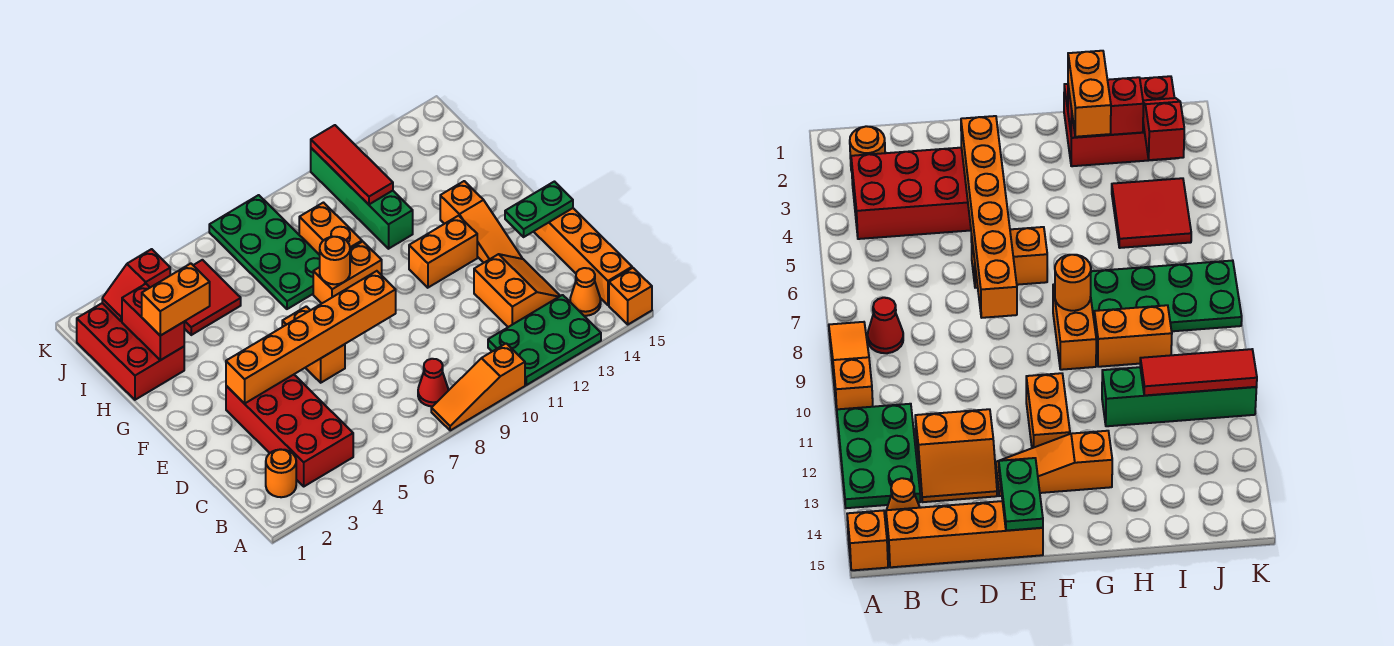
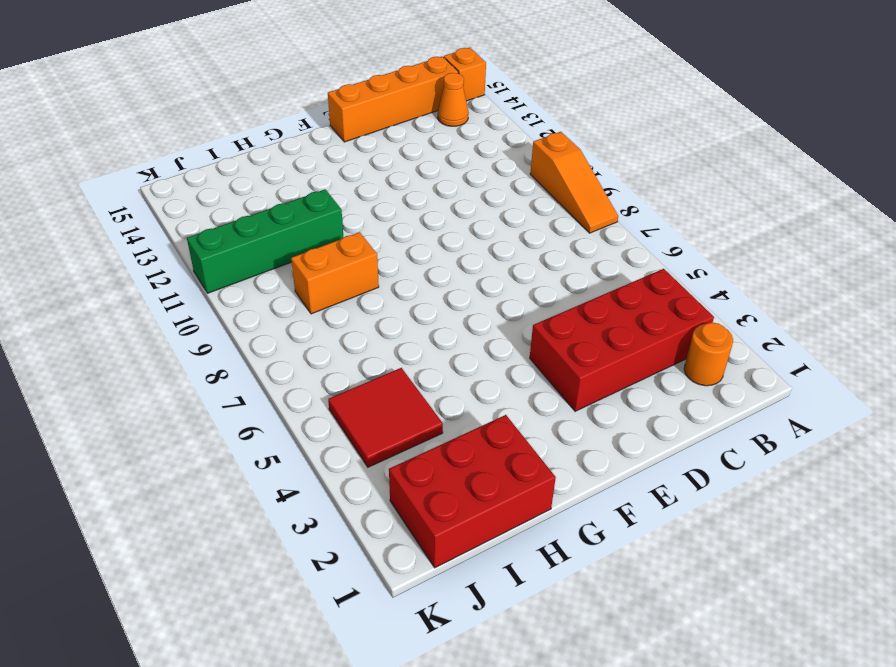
none -> green 2x3 plate [488,295,601,385]
none -> red 1x1 cone [418,359,448,406]
none -> orange 2x2 slope [474,254,560,327]

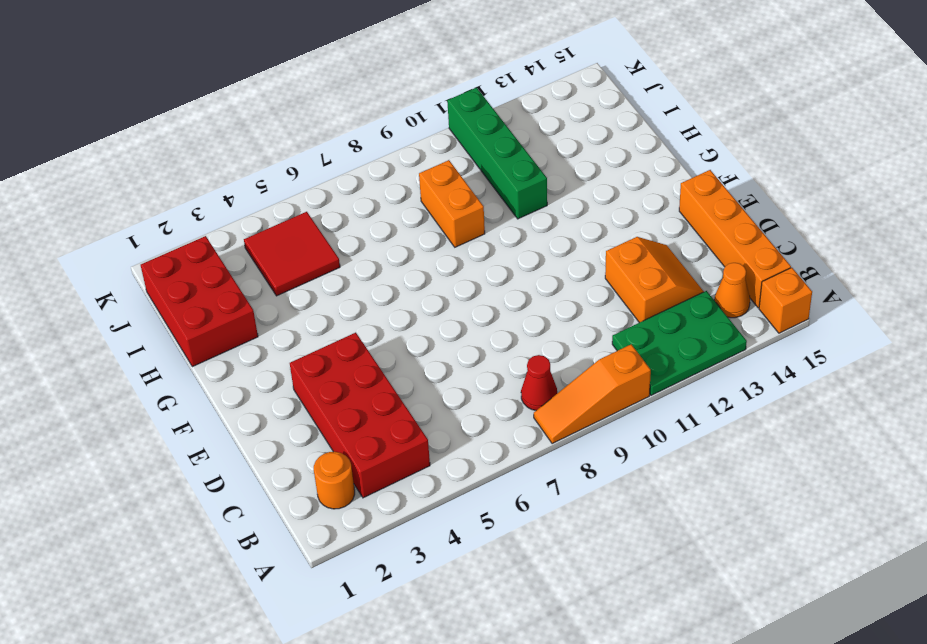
none -> orange 1x2 brick [282,306,345,383]
none -> orange 1x3 slope [440,181,522,263]
none -> orange 1x2 brick [409,216,477,288]

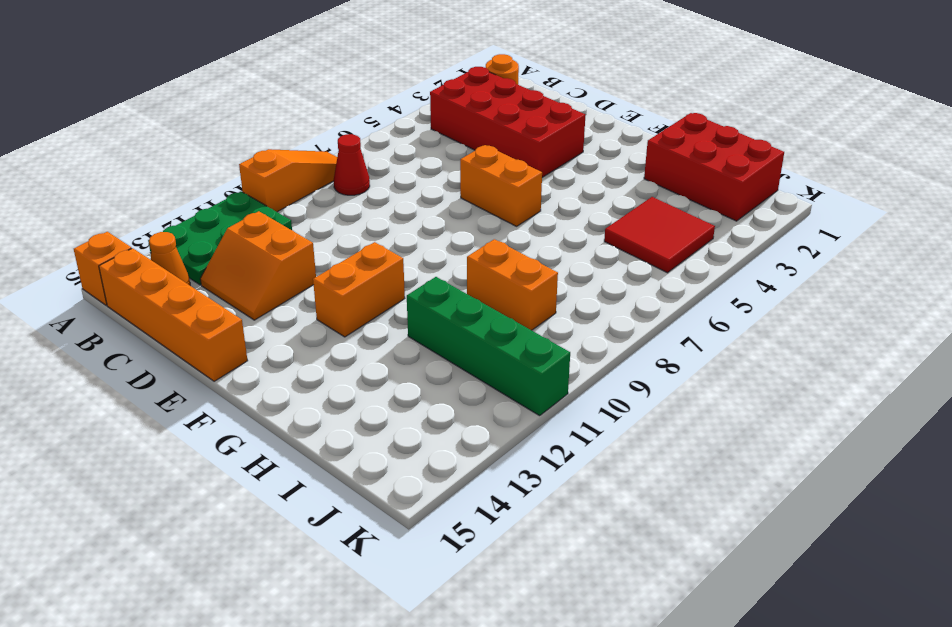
none -> orange 1x3 slope [440,181,522,263]
none -> orange 1x2 brick [313,242,382,303]
none -> green 2x4 plate [209,195,320,309]

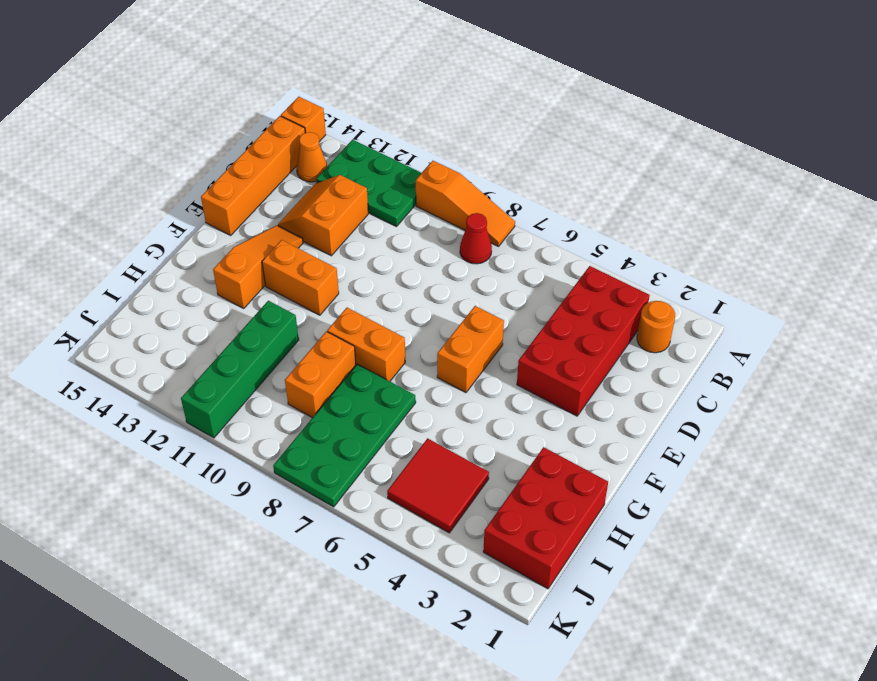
none -> orange 1x6 brick [226,271,396,404]
none -> green 1x2 plate [505,182,573,237]
none -> orange 1x1 round brick [320,237,350,284]

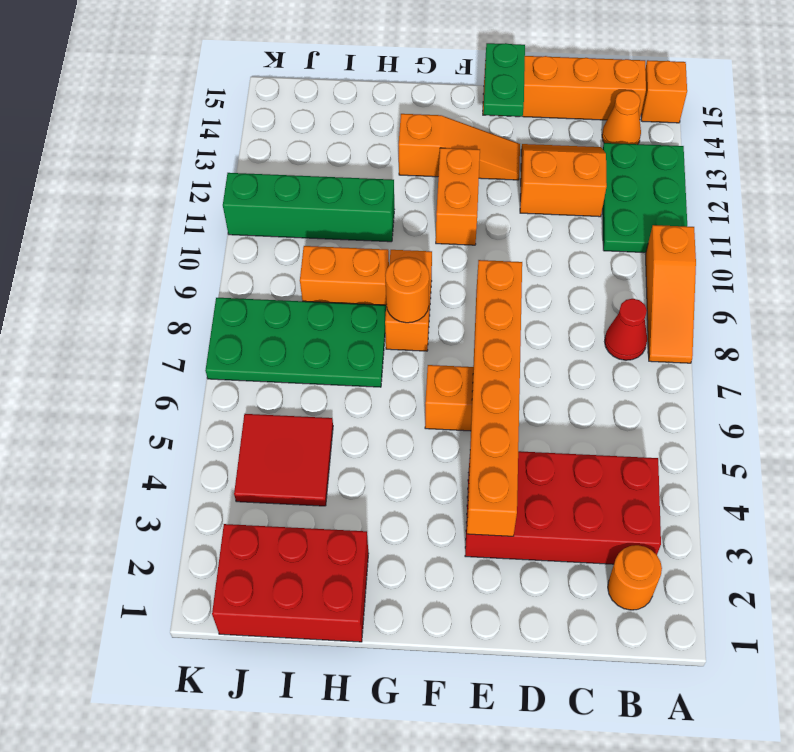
none -> red 1x2 brick [122,284,184,360]
none -> red 1x3 tile [311,125,393,204]
none -> red 1x2 slope [102,249,170,321]

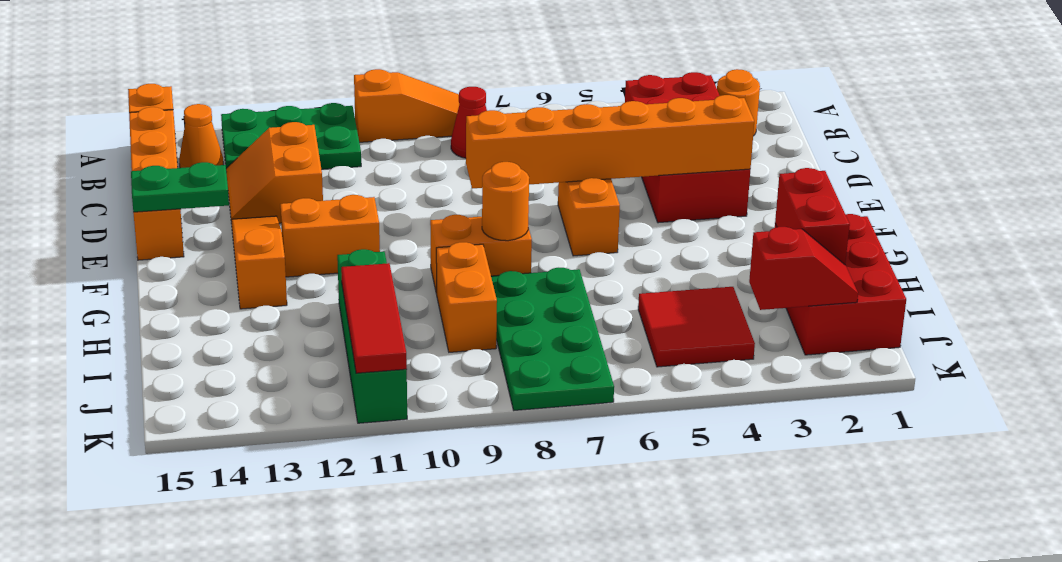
none -> orange 1x2 brick [142,264,210,336]

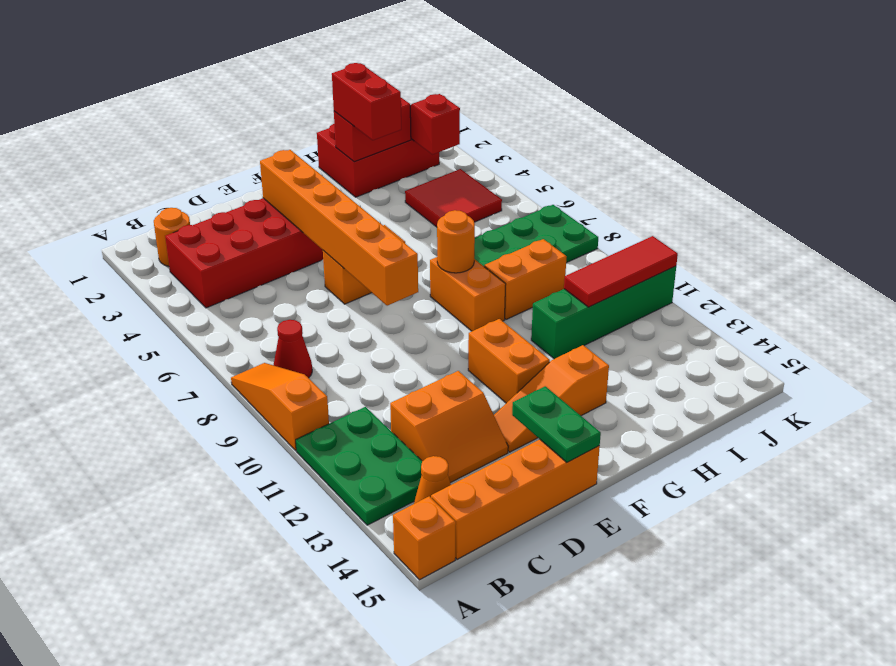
red 1x2 brick [332,63,401,140] -> orange 1x2 brick [142,264,210,336]

